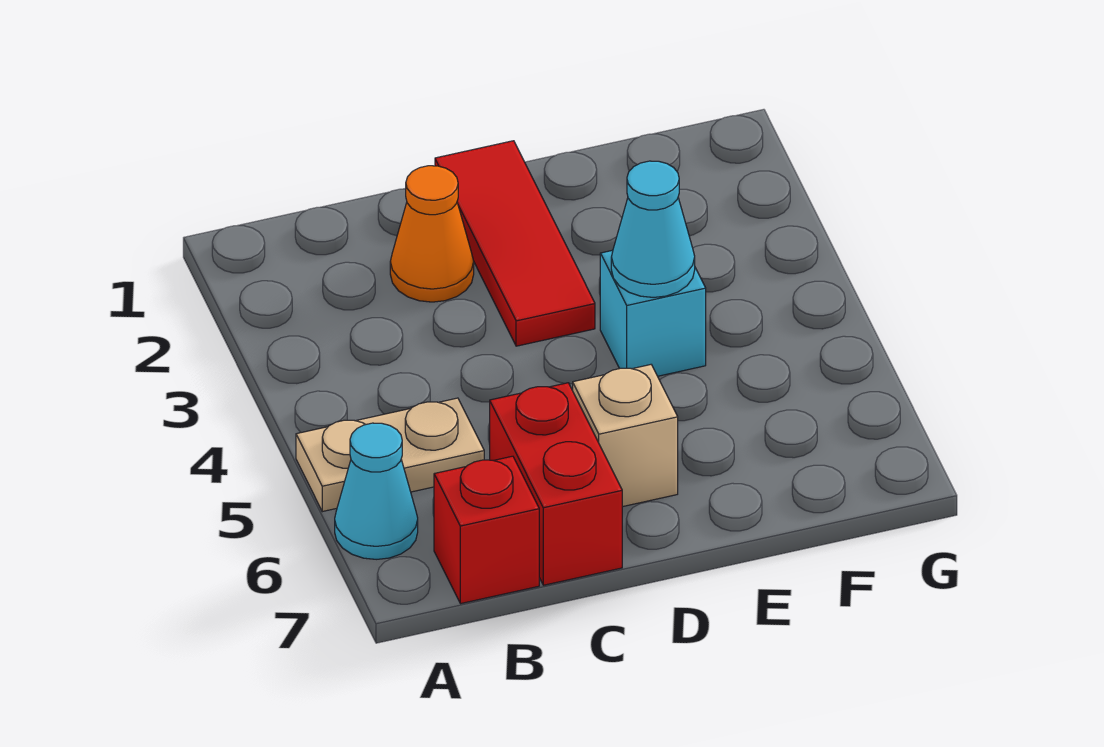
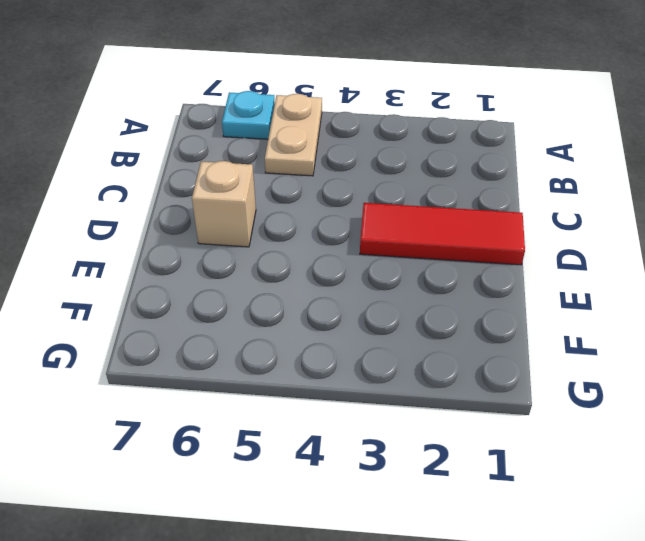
cyan 1x1 plate [222,91,275,139] -> cyan 1x1 cone [335,423,418,559]
none -> red 1x1 brick [434,456,539,604]
none -> orange 1x1 cone [390,166,474,302]

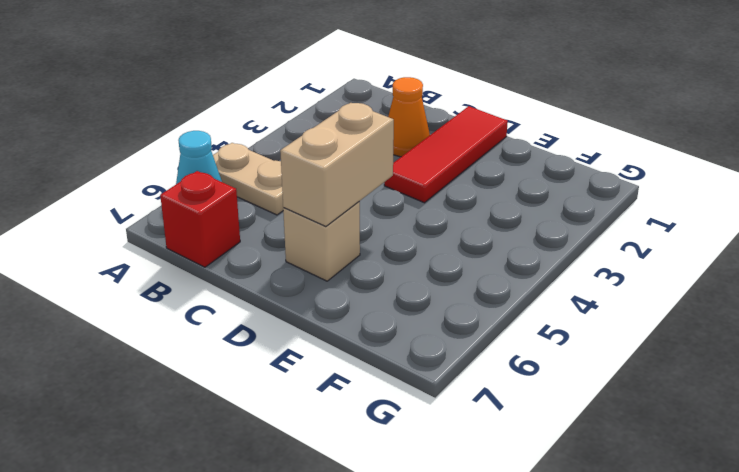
tan 1x2 brick [280,103,394,227] -> none
none -> red 1x2 brick [490,383,622,585]
none -> cyan 1x1 brick [600,250,706,376]

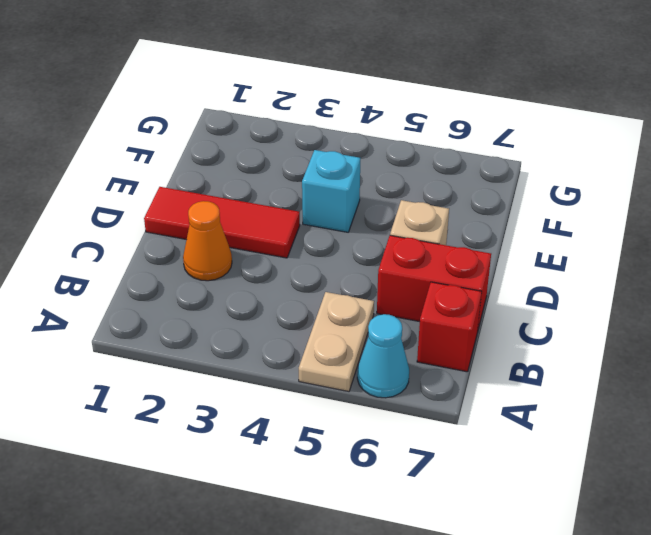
none -> cyan 1x1 cone [611,161,695,298]

